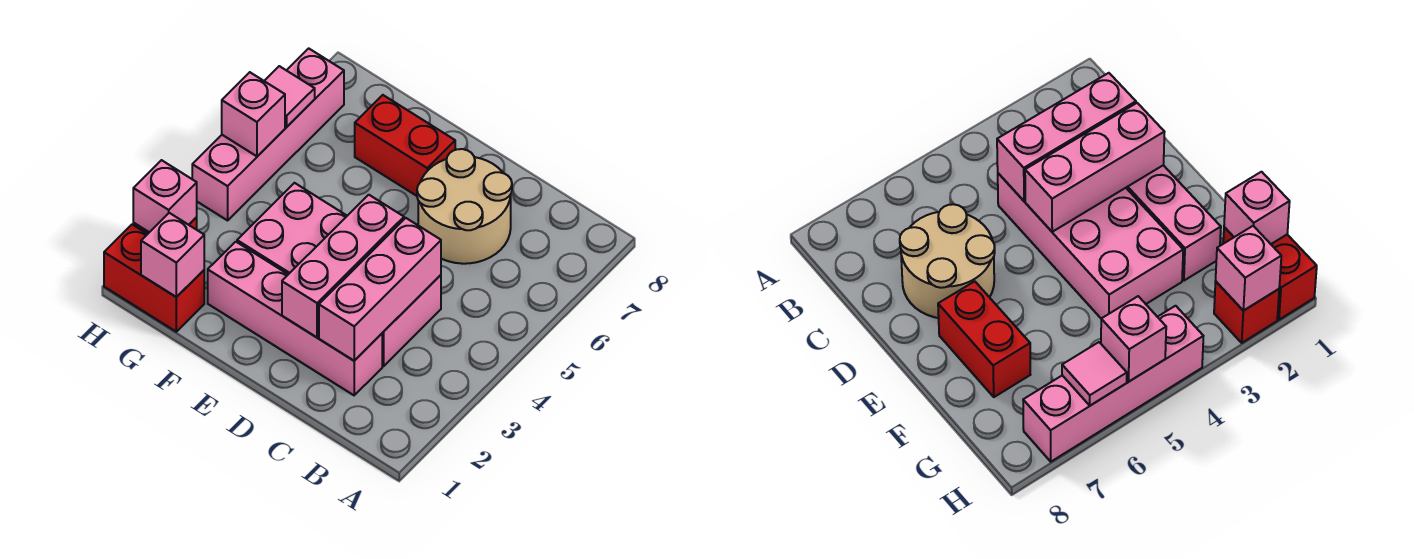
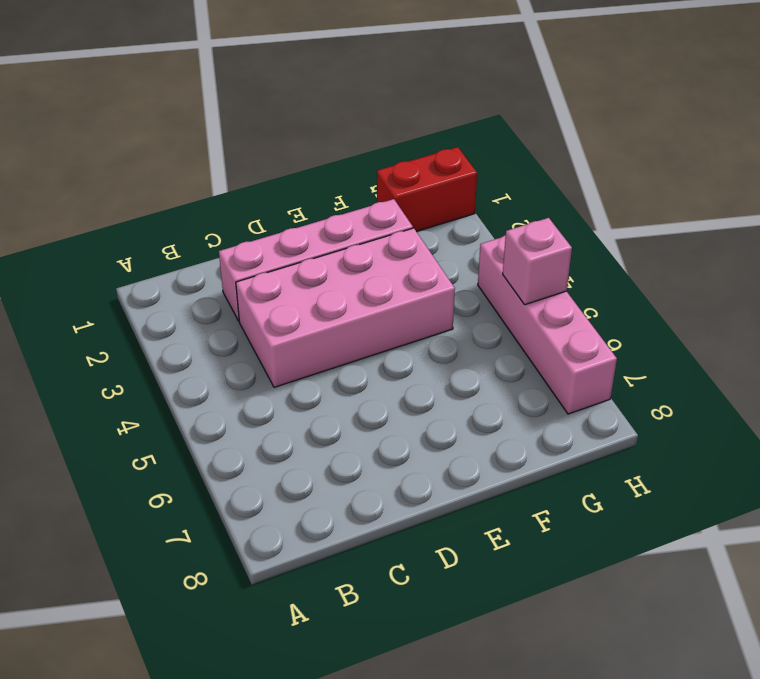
none -> tan 2x2 round brick [417,149,512,264]
none -> red 1x2 brick [355,95,455,196]
none -> red 1x1 brick [1214,281,1279,343]

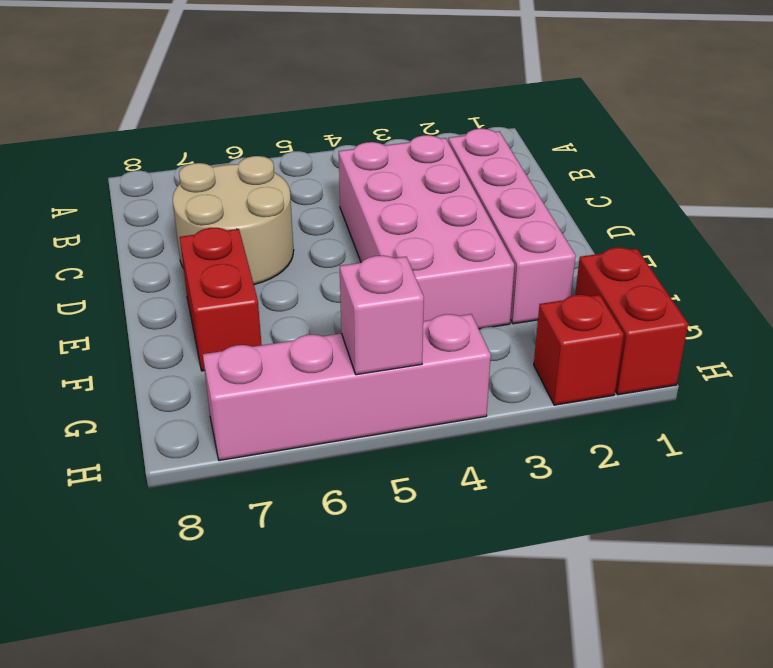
none -> pink 1x3 brick [319,218,441,361]
none -> pink 1x3 brick [282,195,404,337]
none -> pink 1x1 brick [141,213,204,297]

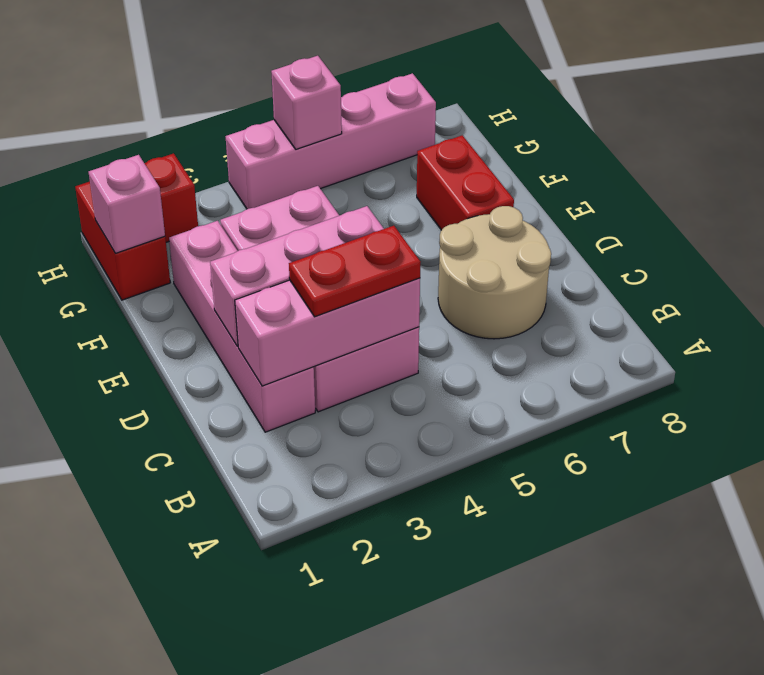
red 1x2 plate [289,226,420,317] -> none
none -> pink 1x1 brick [133,160,197,232]
none -> pink 1x1 tile [265,66,315,127]

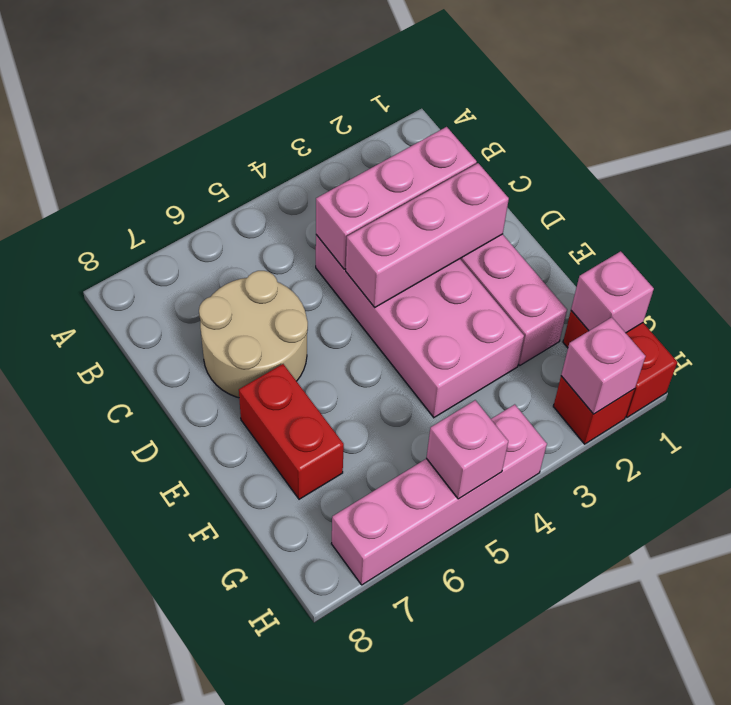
none -> pink 1x1 tile [265,66,315,127]

